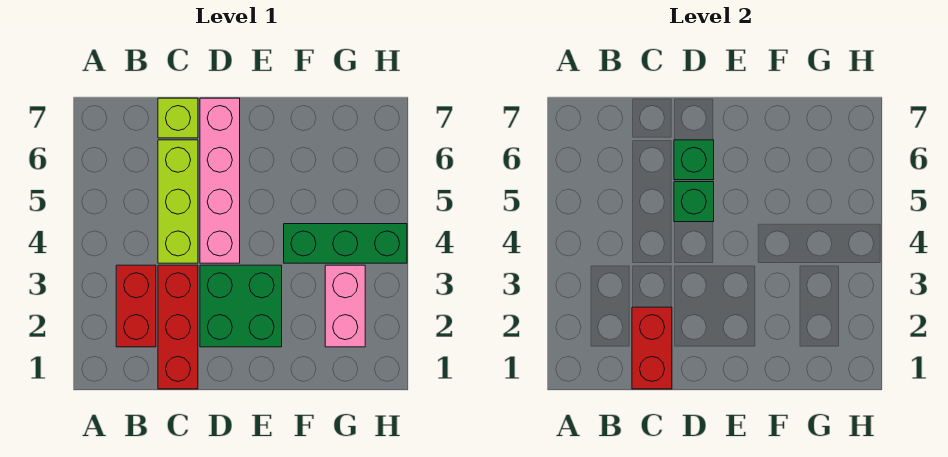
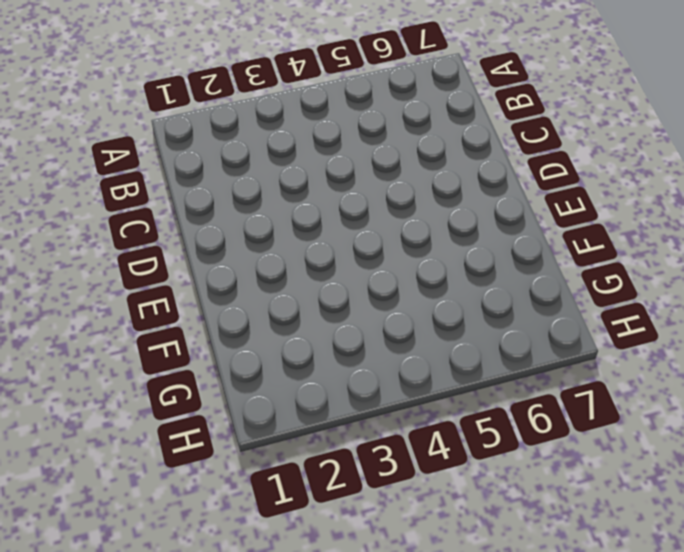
none -> red 1x2 brick [116,265,156,347]
none -> red 1x3 brick [158,265,198,389]

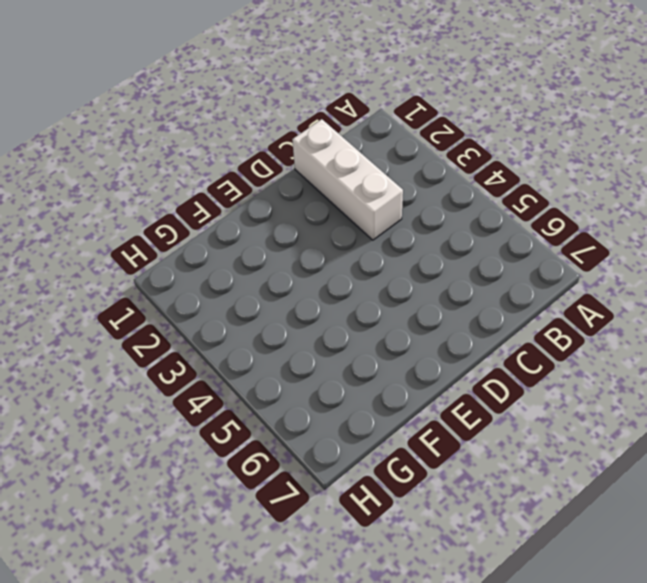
white 1x3 brick [292,119,403,240] -> red 1x3 brick [158,265,198,389]
none -> red 1x2 brick [116,265,156,347]
none -> lime 1x3 brick [158,140,198,263]

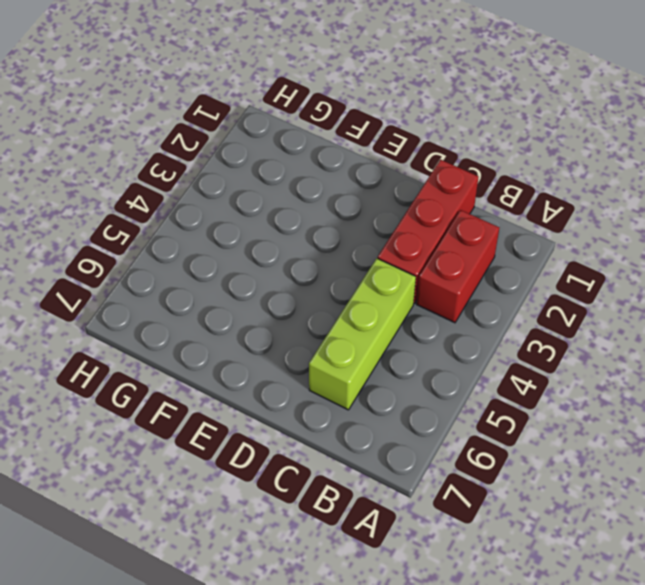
none -> lime 1x1 brick [158,98,198,138]
none -> green 2x2 brick [200,265,282,347]

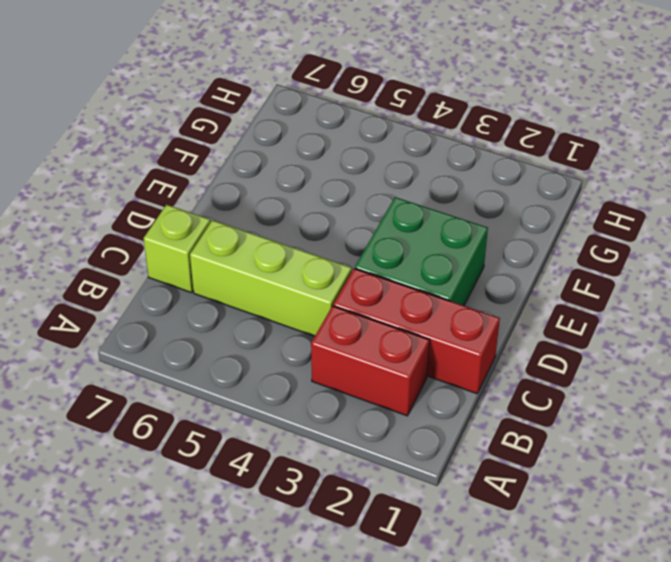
none -> pink 1x4 brick [200,98,240,263]
none -> green 1x3 brick [284,224,407,263]

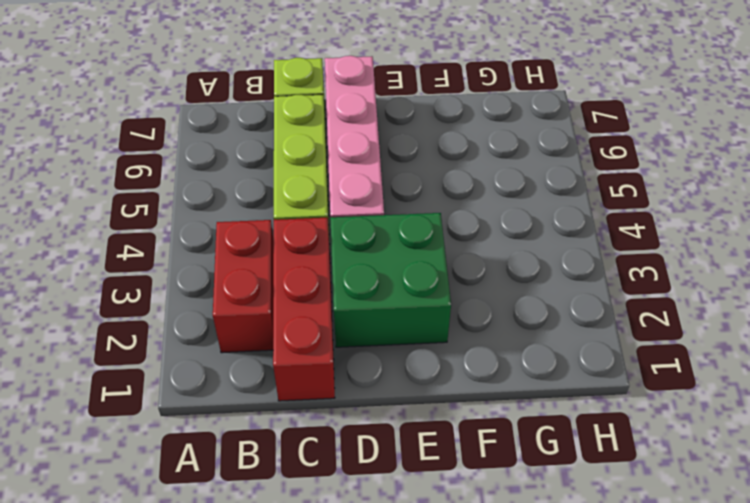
none -> green 1x3 brick [284,224,407,263]
none -> pink 1x2 brick [325,265,365,347]

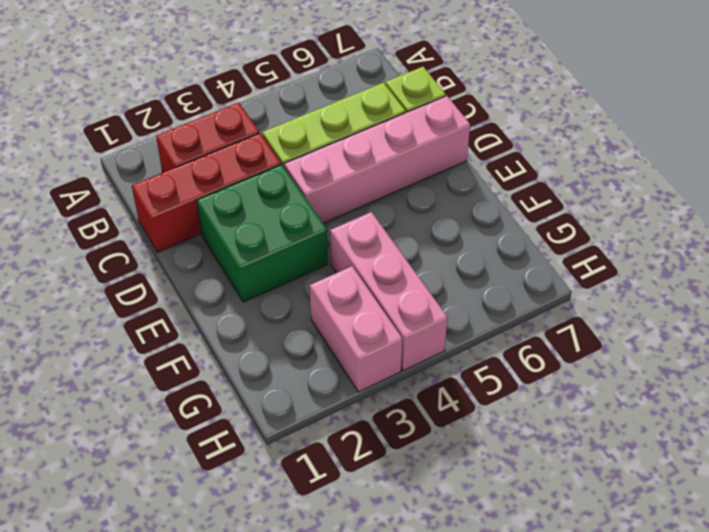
pink 1x3 brick [330,212,448,371] -> green 1x3 brick [284,224,407,263]
pink 1x2 brick [310,266,402,392] -> pink 1x2 brick turned to [325,265,365,347]
none -> red 1x2 brick [632,307,672,389]
none -> green 1x1 brick [674,182,714,222]

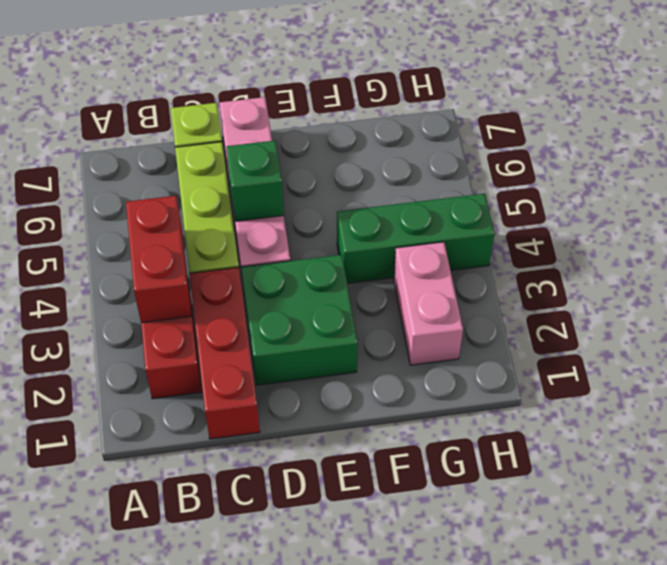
red 1x2 brick [126,196,192,323] -> red 1x2 brick moved to [632,307,672,389]
none -> green 1x1 brick [674,140,714,180]

